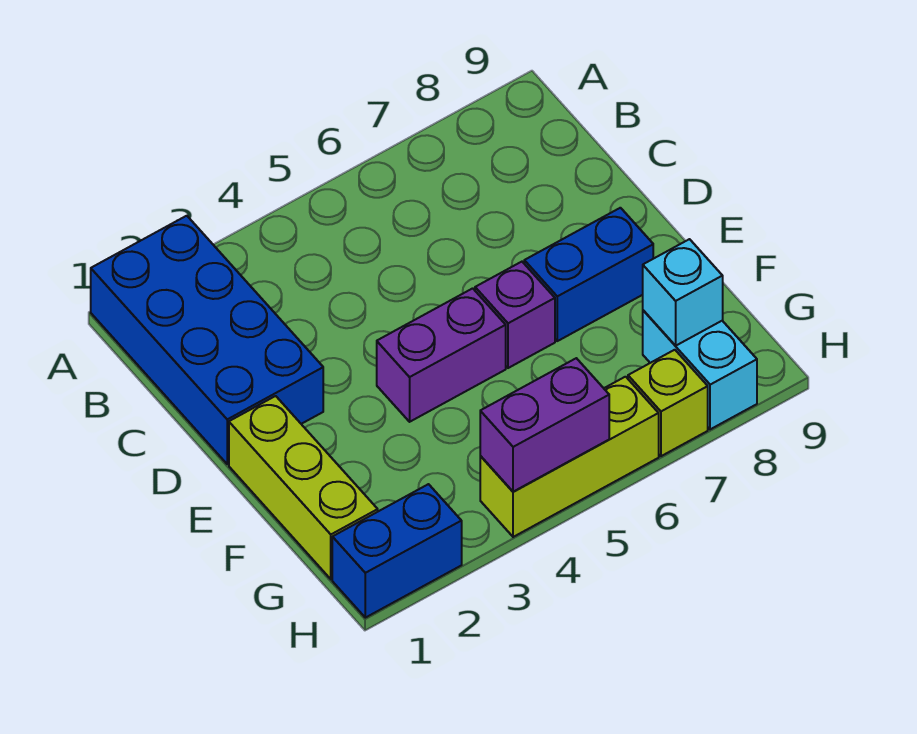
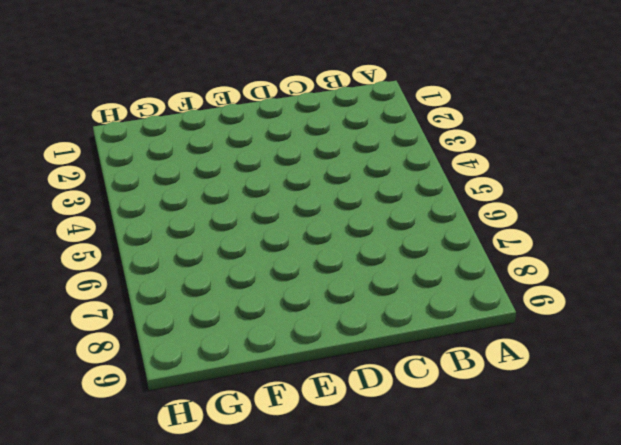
none -> blue 2x4 brick [91,216,323,464]
none -> lime 1x3 brick [229,396,378,579]

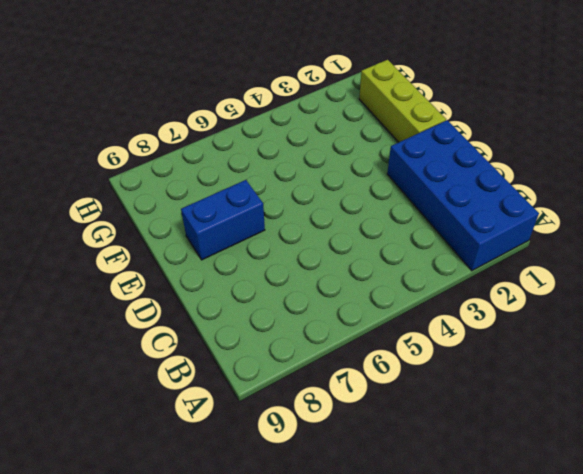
none -> purple 1x2 brick [377,288,506,422]
none -> purple 1x1 brick [475,262,555,368]

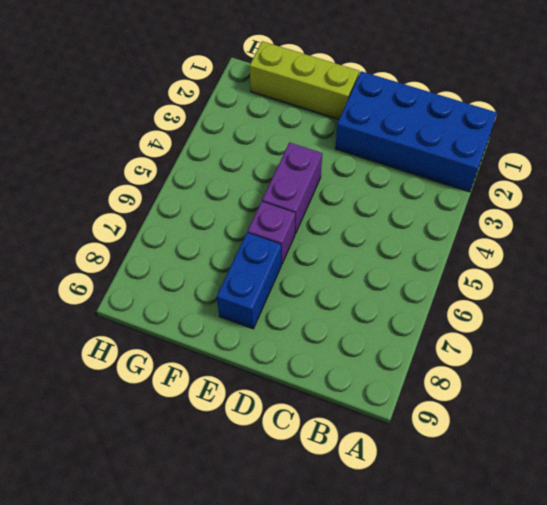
none -> cyan 1x2 brick [643,310,757,429]
none -> blue 1x2 brick [332,484,462,618]

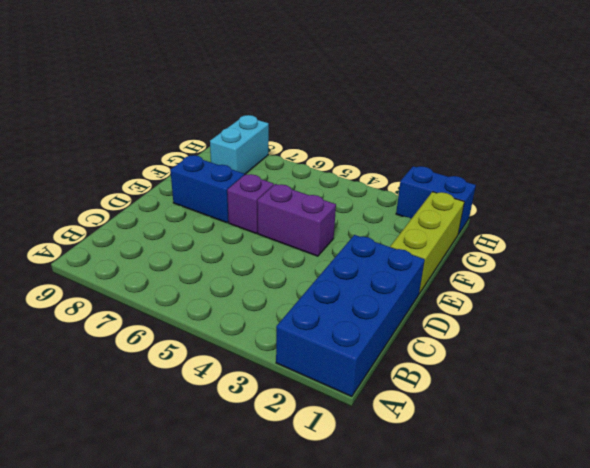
none -> lime 1x3 brick [480,377,659,537]
none -> lime 1x1 brick [628,350,708,456]

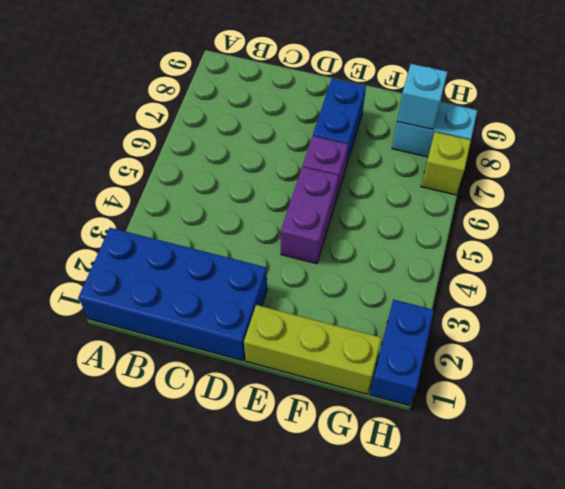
none -> lime 1x3 brick [480,377,659,537]
none -> purple 1x2 brick [480,358,609,492]

